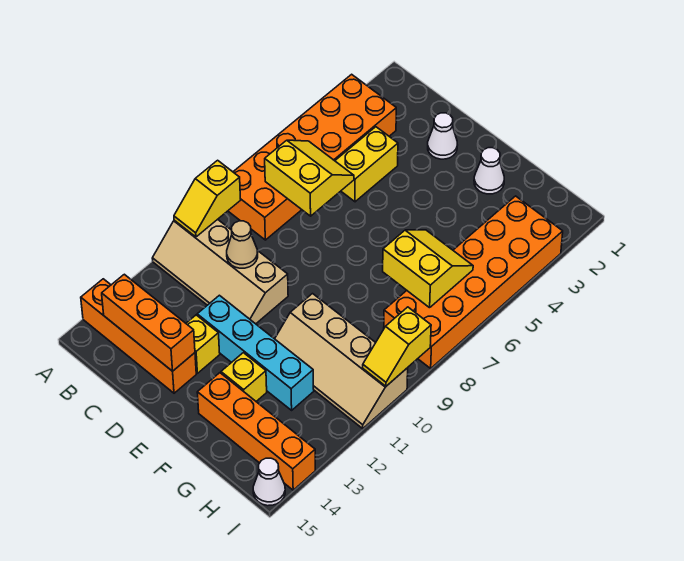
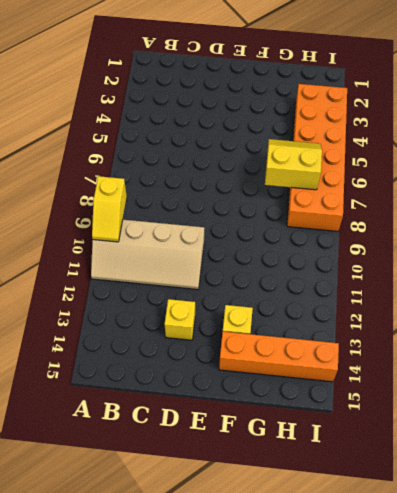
none -> orange 2x6 brick [228,74,396,240]
none -> orange 1x4 brick [81,279,196,393]
none -> yellow 1x2 brick [335,127,398,202]

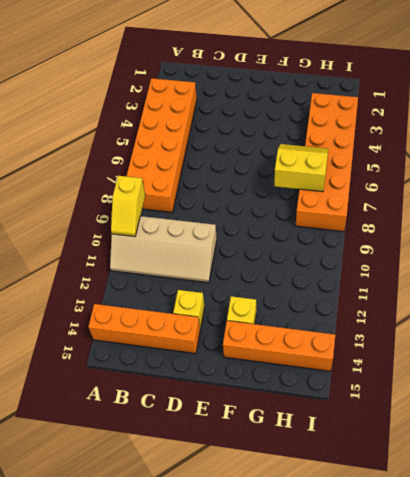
none -> yellow 1x2 brick [335,127,398,202]
none -> white 1x1 cone [428,113,457,159]
none -> cyan 1x4 brick [197,295,314,410]

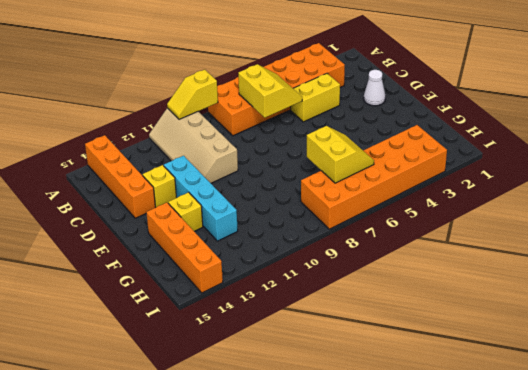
none -> white 1x1 cone [474,148,504,194]
none -> tan 2x4 slope [275,294,408,429]
none -> white 1x1 cone [253,458,285,506]

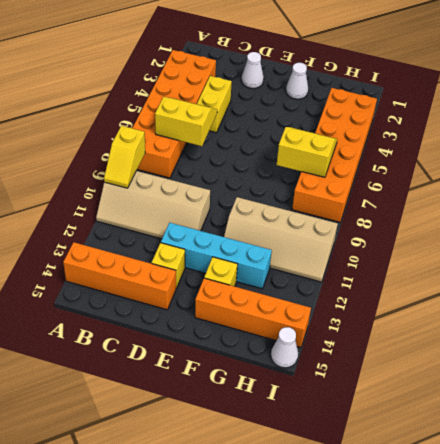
none -> orange 1x3 brick [102,274,195,371]
none -> tan 1x1 cone [227,221,258,268]
none -> yellow 1x2 slope [363,307,431,386]

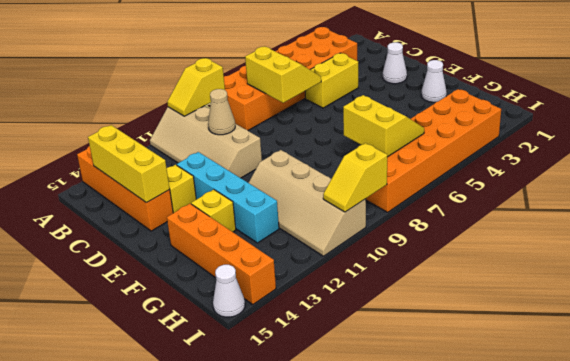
yellow 1x3 brick [88,125,170,203] -> orange 1x3 brick [102,274,195,371]

